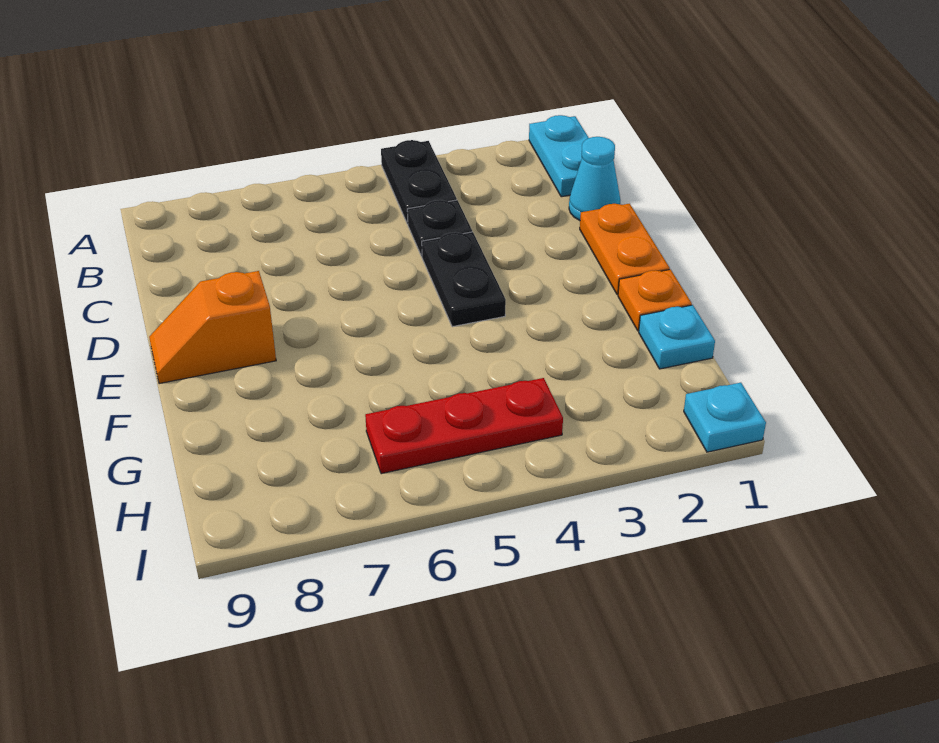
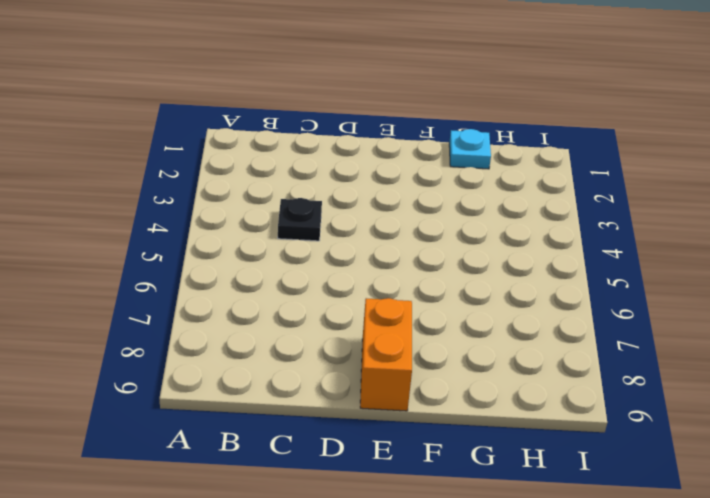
orange 1x2 brick [360,298,412,411] -> orange 1x2 slope [149,271,276,384]
none -> cyan 1x2 plate [529,115,589,197]
none -> black 1x2 plate [381,140,457,224]

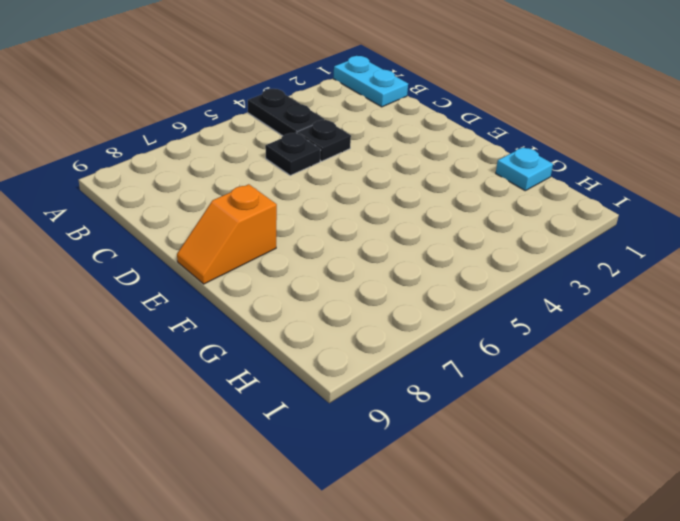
black 1x1 plate [265,132,321,175] -> none
none -> cyan 1x1 cone [569,137,620,221]
none -> orange 1x2 plate [580,204,670,295]

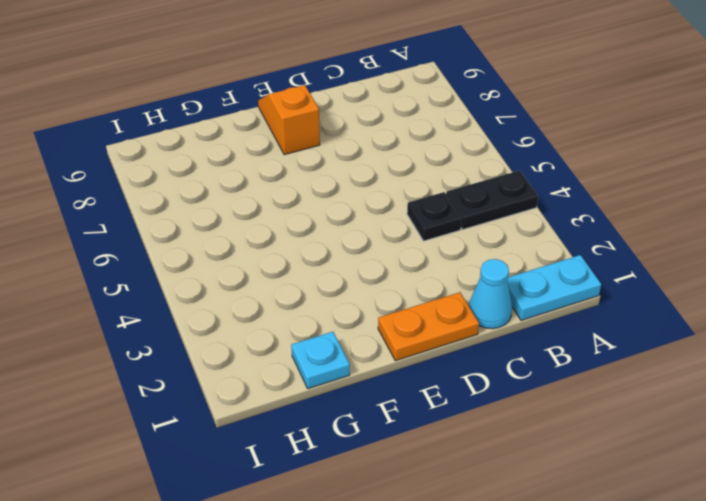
none -> black 1x2 plate [422,232,506,327]
none -> orange 1x1 plate [618,269,692,331]

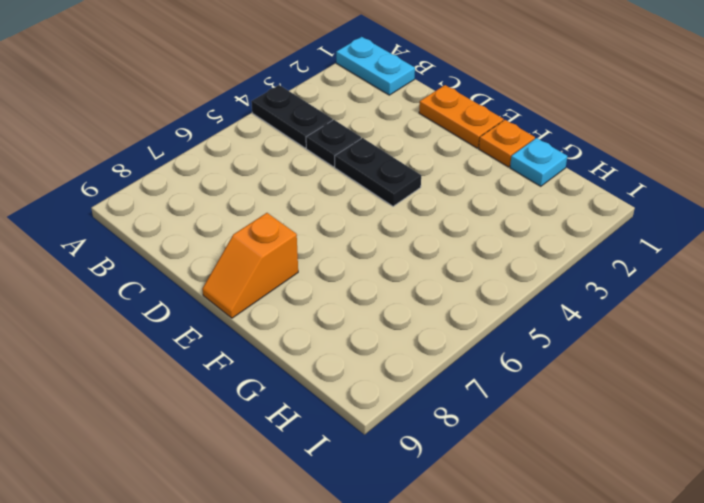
none -> cyan 1x1 cone [569,137,620,221]
none -> red 1x3 plate [365,378,563,474]

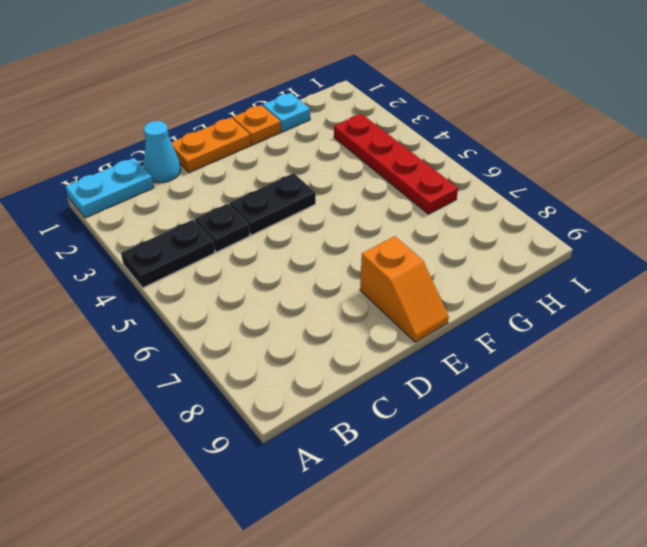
red 1x4 plate [334,114,458,214] -> red 1x3 plate [365,378,563,474]
none -> cyan 1x1 plate [684,383,766,452]

